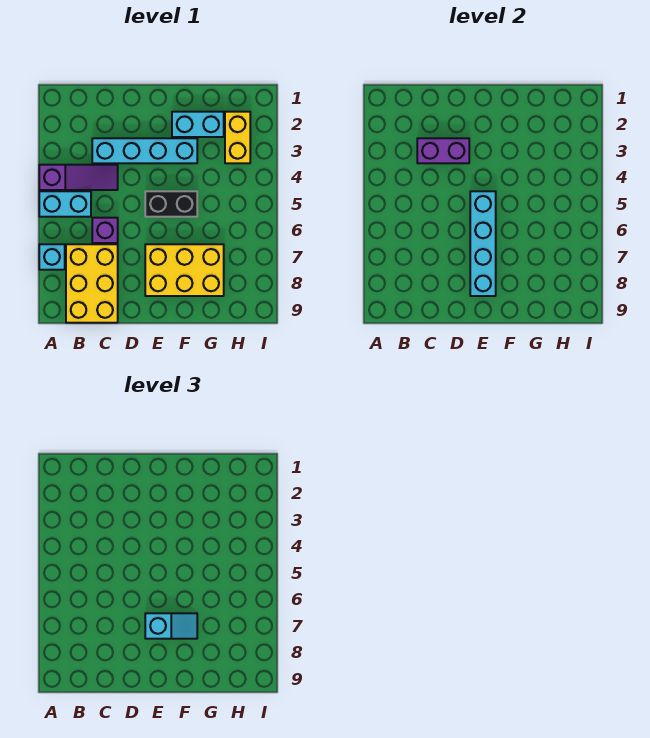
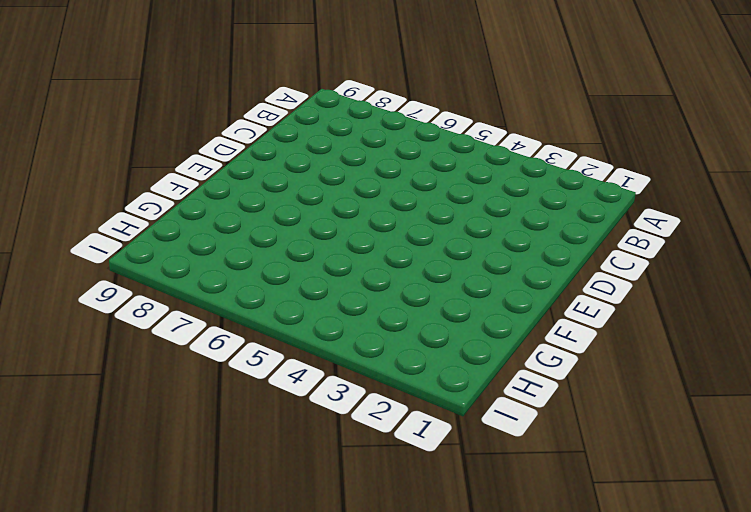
none -> purple 1x3 slope [39,165,118,190]
none -> cyan 1x2 brick [39,191,91,217]
none -> cyan 1x1 brick [39,244,65,270]

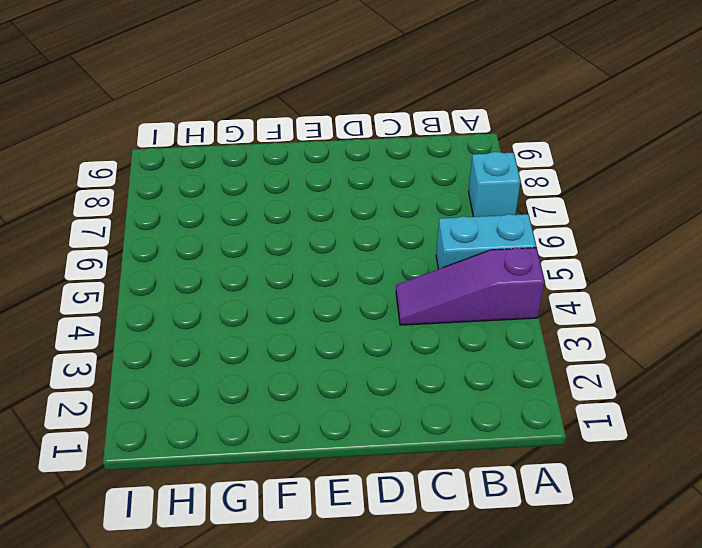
none -> yellow 2x3 brick [66,244,118,323]
none -> cyan 1x4 brick [92,138,197,163]
none -> purple 1x1 brick [92,218,118,243]

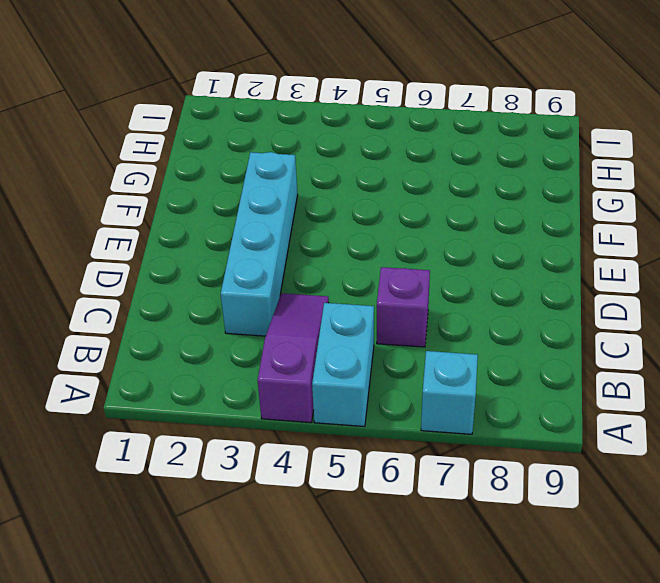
none -> yellow 2x3 brick [66,244,118,323]
none -> black 1x2 brick [145,191,197,217]
none -> yellow 2x3 brick [145,244,224,296]

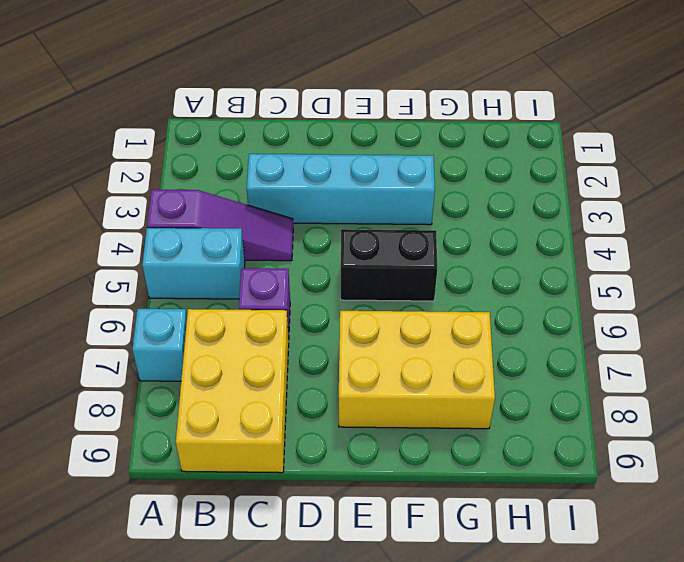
none -> cyan 1x2 brick [172,112,224,137]
none -> yellow 1x2 brick [225,112,250,163]
none -> purple 1x2 brick [417,138,469,163]

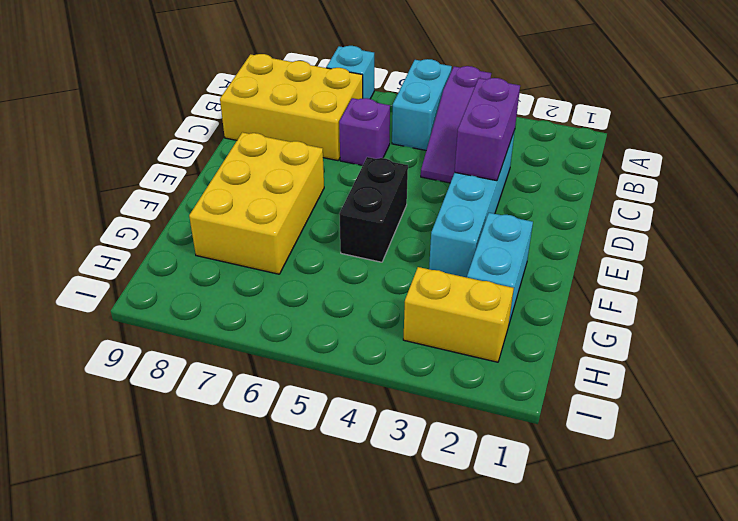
none -> cyan 1x4 brick [470,191,496,296]
none -> cyan 1x2 slope [145,613,197,639]

